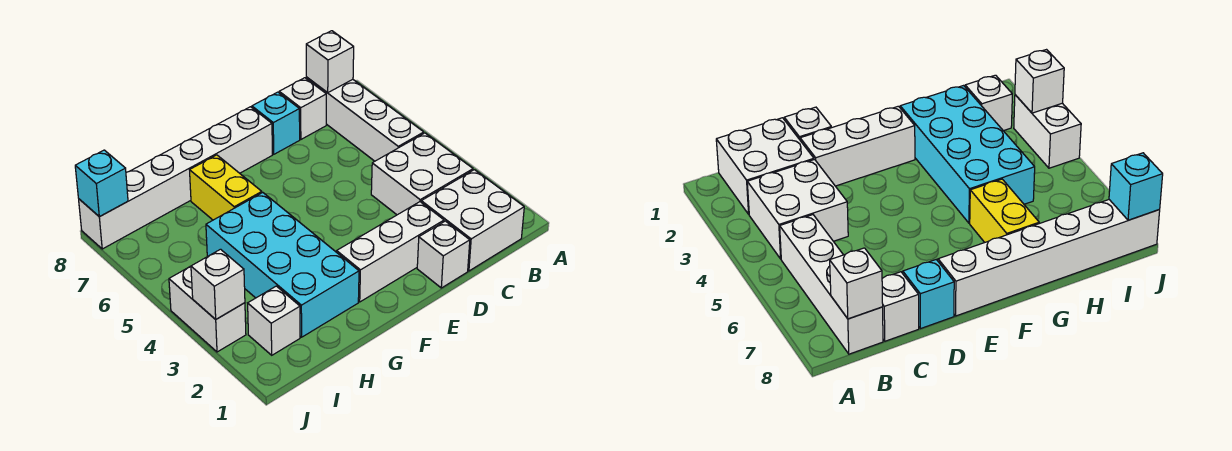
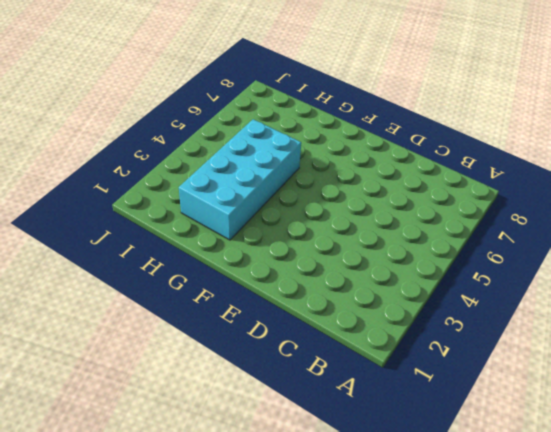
none -> white 2x2 brick [421,170,524,271]
none -> white 2x2 brick [371,133,473,215]
none -> white 1x4 brick [306,77,424,161]

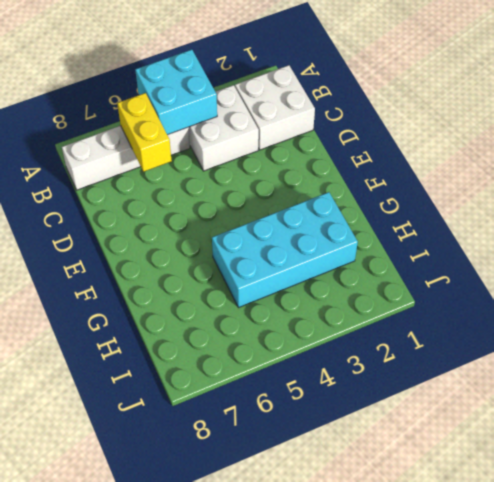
cyan 2x2 brick [135,50,217,135] -> none
yellow 1x2 brick [117,93,172,172] -> yellow 1x2 brick turned to [190,155,262,220]
none -> white 1x1 brick [279,78,326,139]
none -> white 1x1 brick [417,221,470,288]
none -> white 1x3 brick [337,202,444,302]

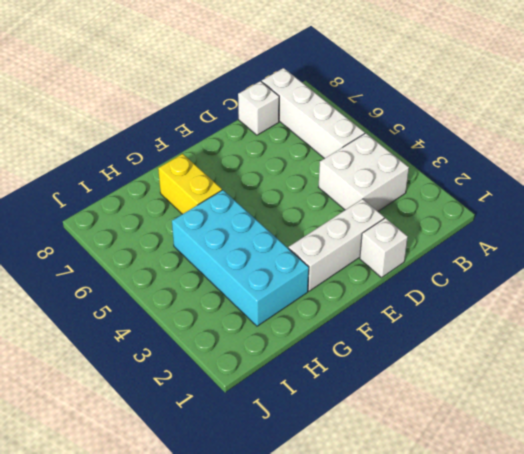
none -> white 2x2 brick [421,170,524,271]
none -> cyan 1x1 brick [252,92,300,154]
none -> white 1x6 brick [79,107,272,249]

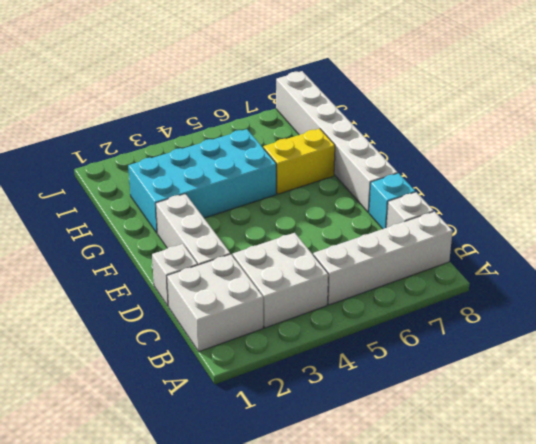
none -> white 1x1 brick [248,286,300,355]
none -> white 1x2 brick [169,266,246,352]
none -> white 1x1 brick [306,31,354,93]

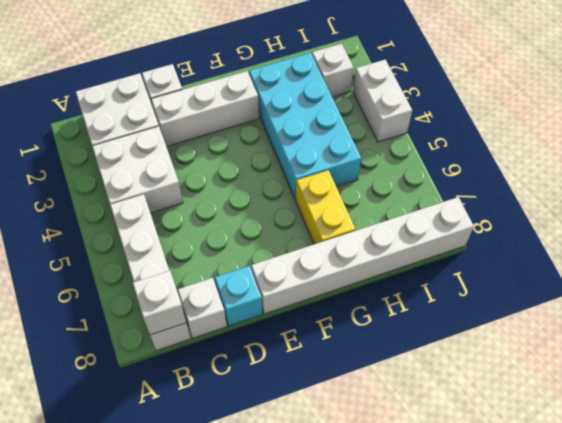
none -> white 1x1 brick [191,249,245,319]
none -> cyan 1x1 brick [75,150,128,217]

